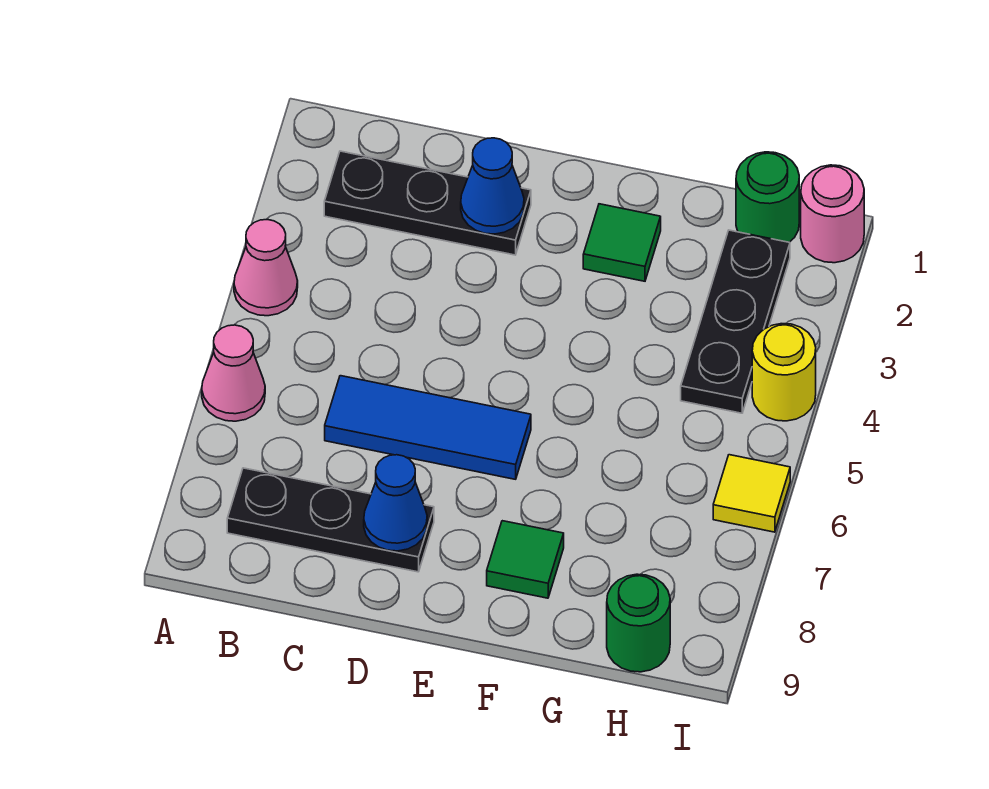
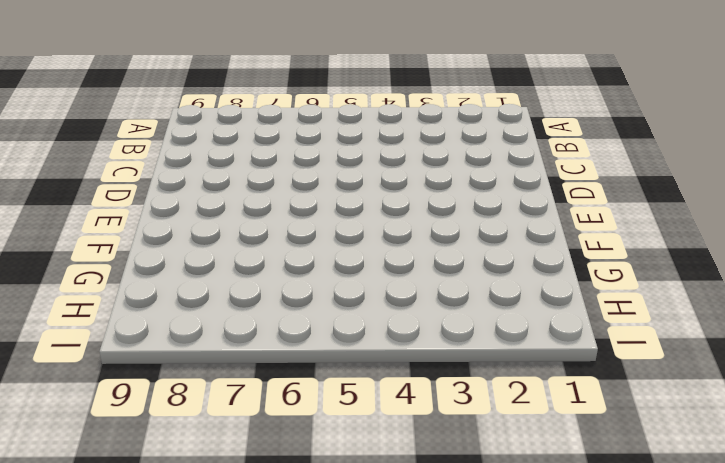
none -> pink 1x1 cone [234,220,298,316]
none -> pink 1x1 cone [202,325,265,421]
none -> black 1x3 plate [324,151,531,255]

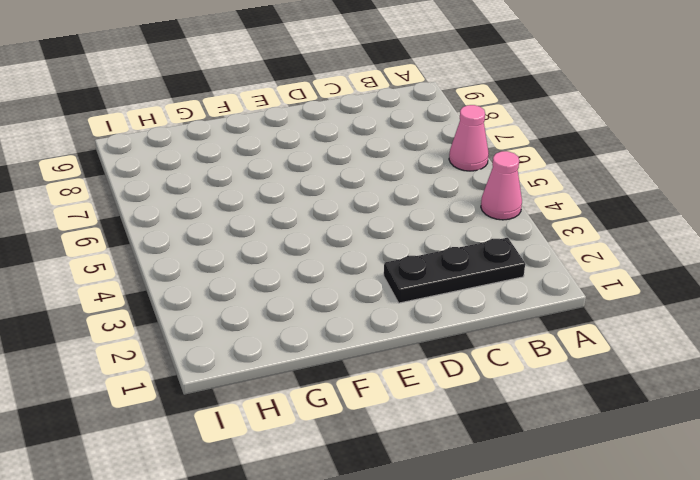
none -> black 1x3 plate [227,468,434,572]
none -> blue 1x3 tile [325,376,531,479]
none -> green 1x1 tile [583,204,661,281]

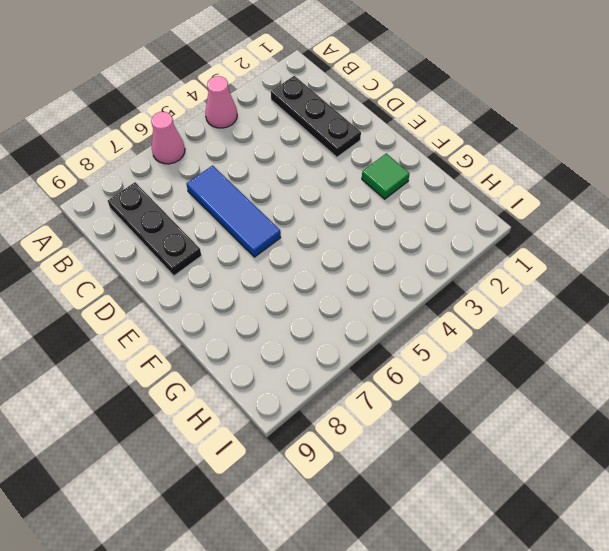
none -> green 1x1 tile [487,521,564,598]
none -> green 1x1 round brick [736,152,799,242]
none -> black 1x3 plate [681,230,790,413]

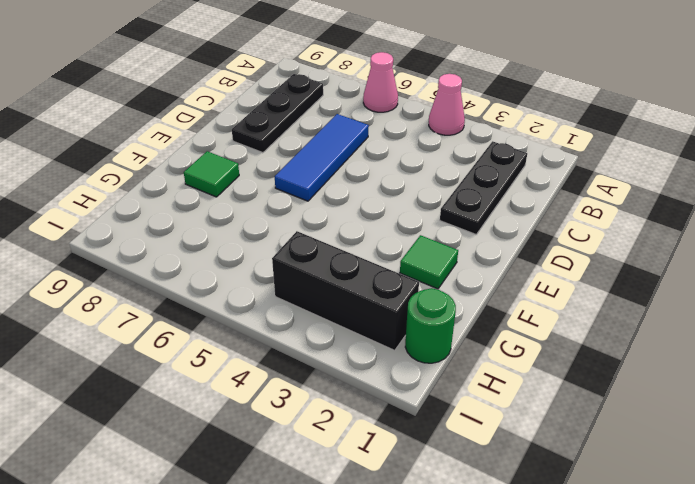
black 1x3 brick [272,231,419,350] -> black 1x3 plate [681,230,790,413]
none -> green 1x1 round brick [607,574,670,672]
none -> pink 1x1 round brick [801,165,864,263]
none -> yellow 1x1 round brick [752,324,816,421]

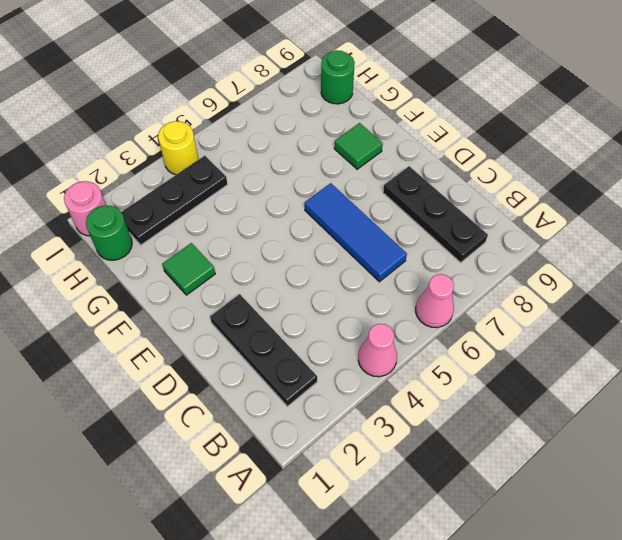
none -> yellow 1x1 tile [713,455,790,532]
none -> blue 1x1 cone [461,138,524,234]
none -> blue 1x1 cone [364,455,427,551]

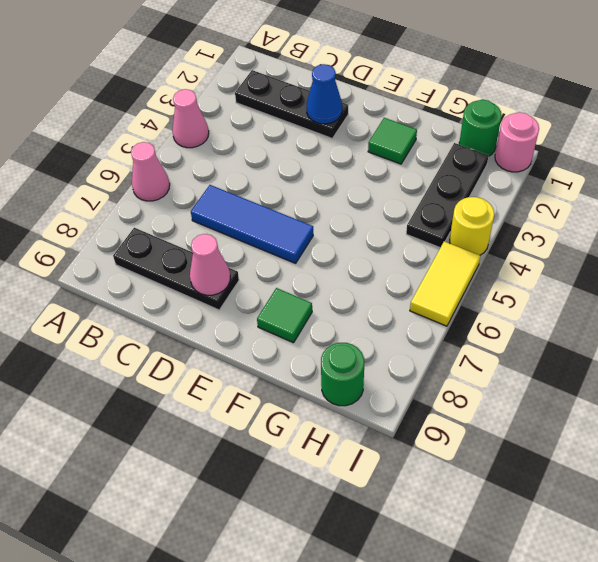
pink 1x1 cone [190,234,230,295] -> blue 1x1 cone [364,455,427,551]
yellow 1x2 tile [410,241,481,326] -> yellow 1x1 tile [713,455,790,532]

